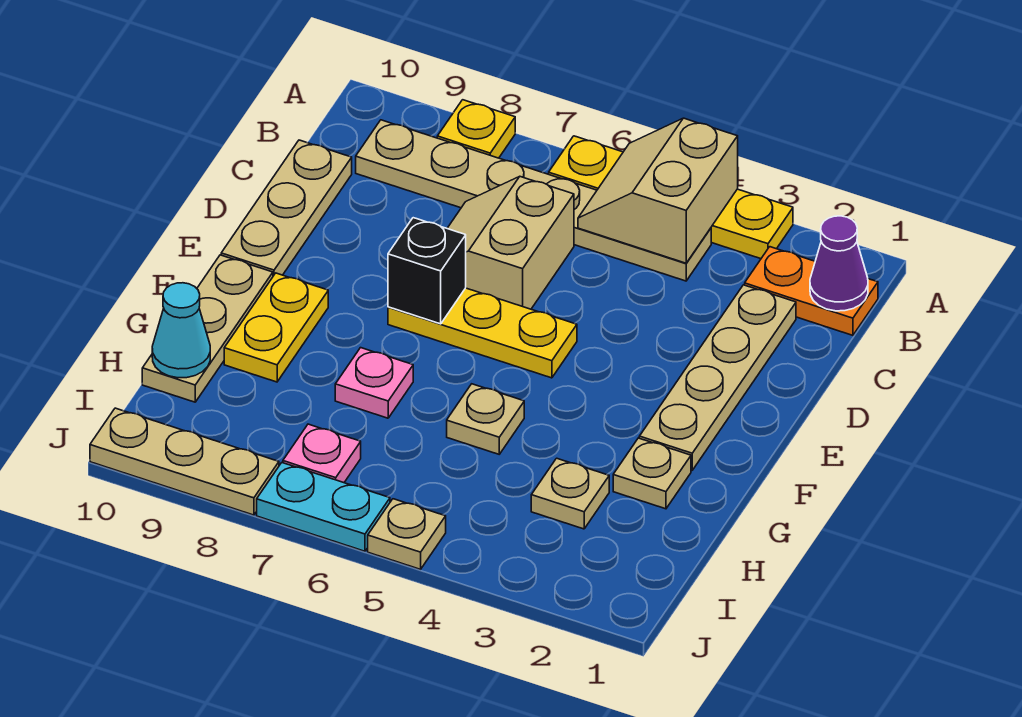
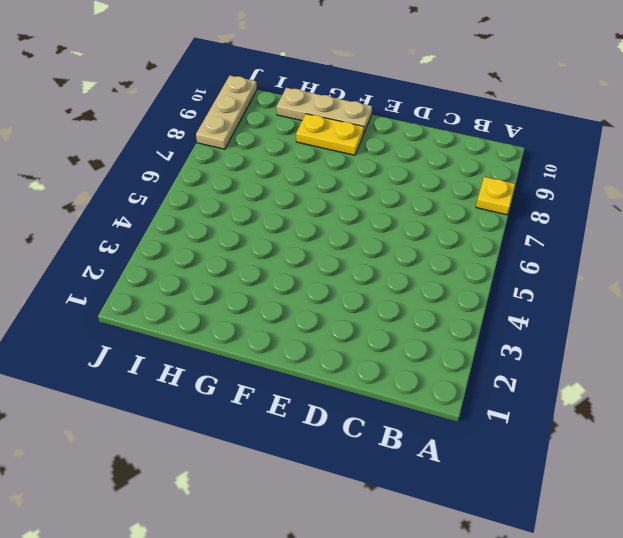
none -> yellow 1x4 plate [549,136,793,259]
none -> orange 1x2 plate [745,247,878,335]
none -> tan 1x6 plate [356,120,711,281]

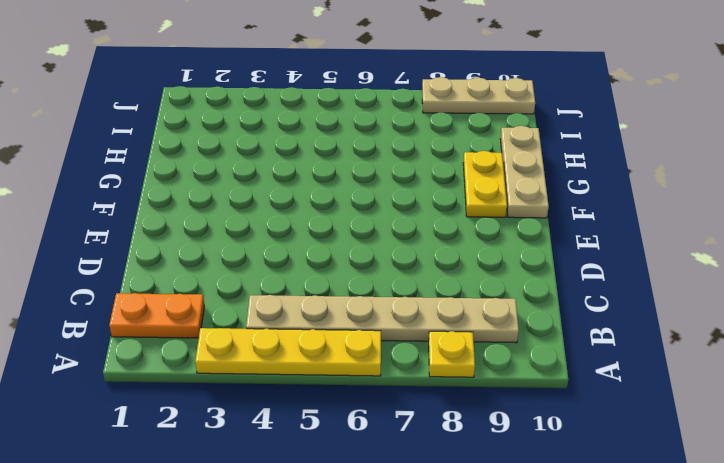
none -> tan 1x4 plate [639,285,796,470]
none -> tan 2x2 slope [447,177,574,309]
none -> tan 1x3 plate [221,140,352,276]

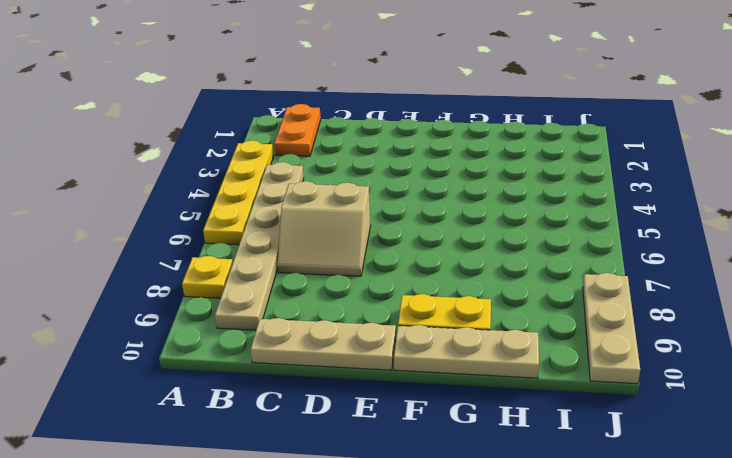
none -> tan 1x4 plate [639,285,796,470]
none -> yellow 1x3 plate [388,288,577,378]
none -> tan 1x1 plate [613,438,691,509]

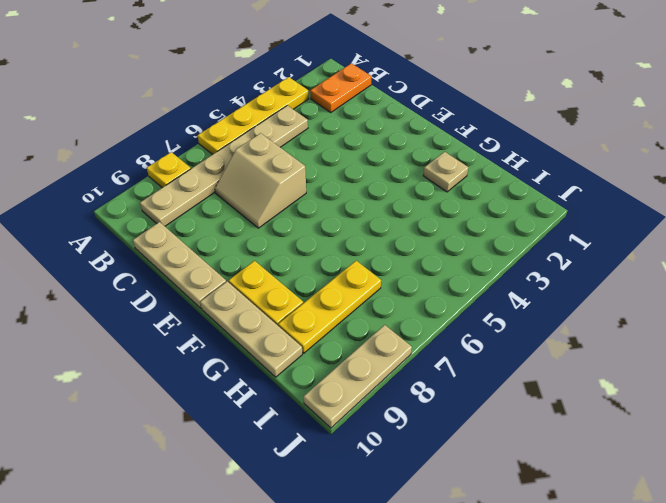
yellow 1x3 plate [278,261,381,353] -> yellow 1x3 plate moved to [388,288,577,378]
none -> tan 1x4 plate [639,285,796,470]
none -> tan 1x1 plate [447,384,524,454]
none -> pink 1x1 plate [335,348,413,418]

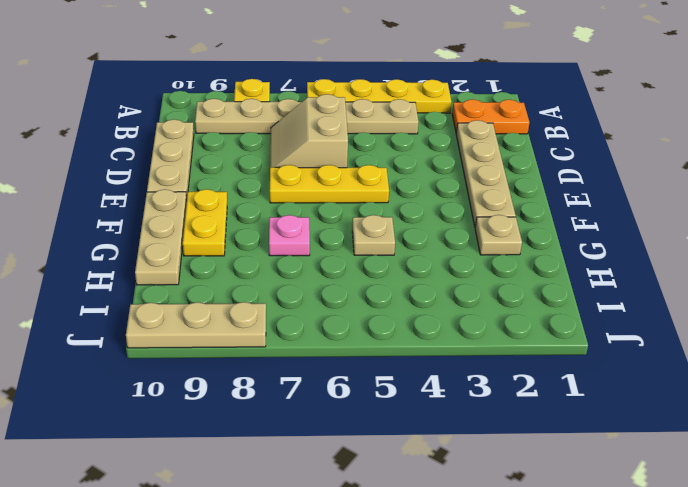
none -> tan 1x1 plate [531,458,609,529]
none -> pink 1x1 plate [283,424,361,483]
none -> tan 1x1 plate [368,499,446,569]

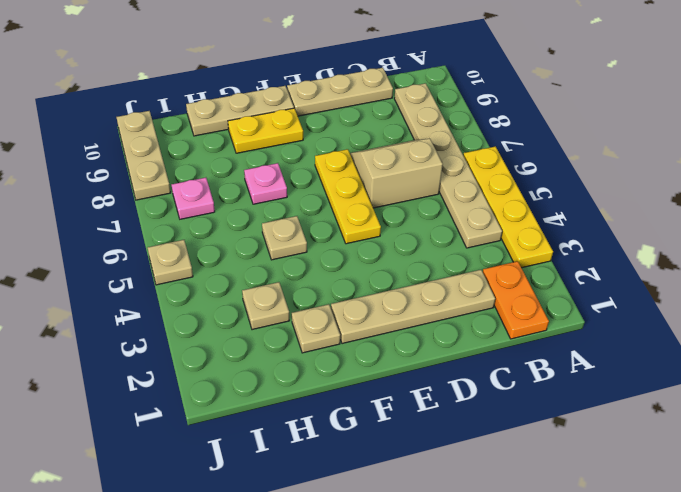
none -> yellow 1x1 plate [437,100,515,158]
none -> cyan 1x2 plate [257,463,390,551]
none -> tan 2x2 slope [578,118,738,263]

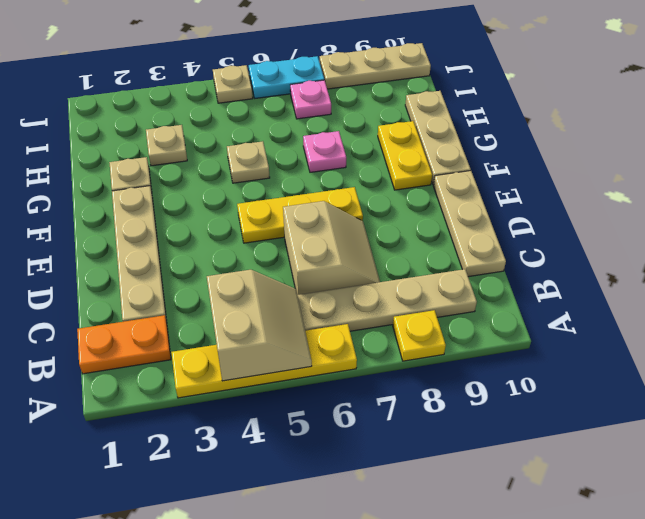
none -> purple 1x1 cone [810,216,868,311]
none -> black 1x1 brick [388,218,466,324]
none -> cyan 1x1 cone [152,283,210,378]

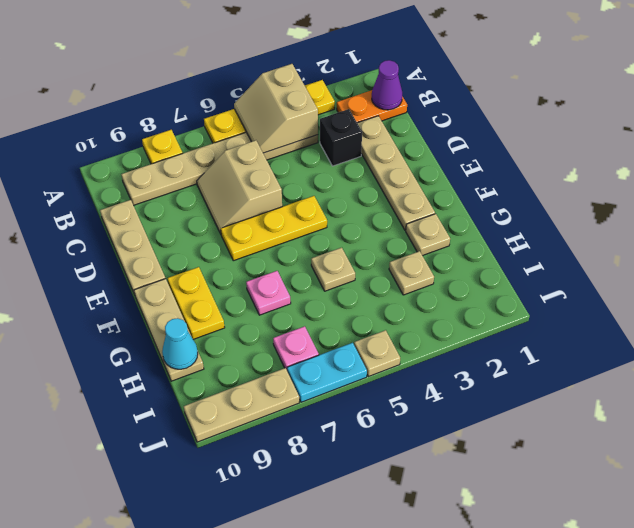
black 1x1 brick [320,109,362,166] -> black 1x1 brick moved to [388,218,466,324]

